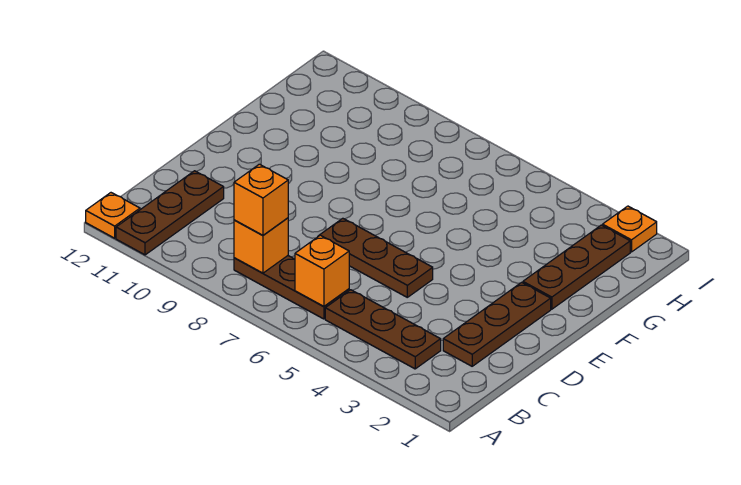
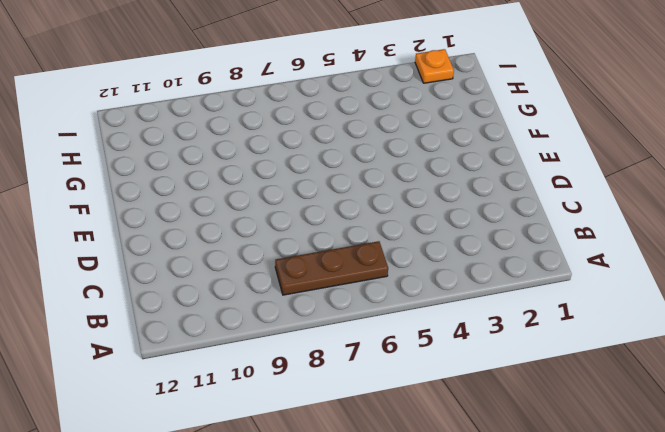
none -> brown 1x3 plate [116,171,224,255]
none -> orange 1x1 plate [86,193,140,238]

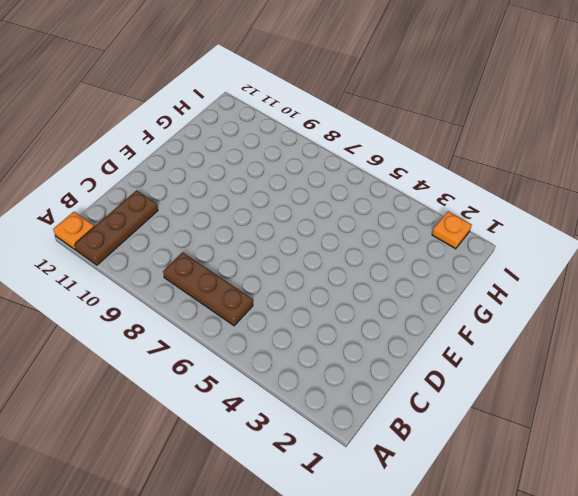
none -> brown 1x3 plate [325,290,441,369]
none -> brown 1x3 plate [443,282,551,366]

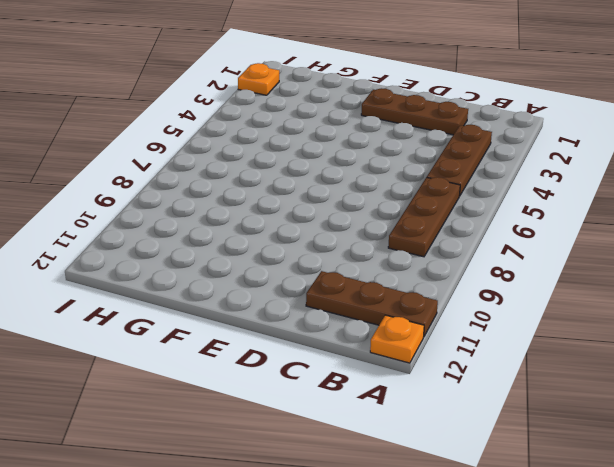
none -> brown 1x3 plate [319,218,433,297]
none -> brown 1x3 plate [523,225,630,309]

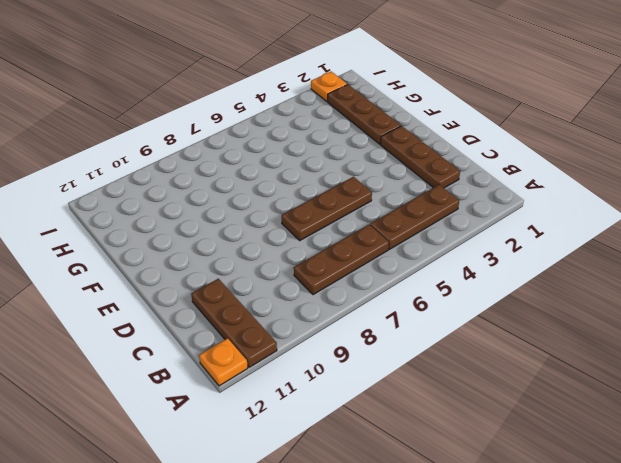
none -> orange 1x1 brick [295,235,349,307]
none -> orange 1x1 brick [234,218,288,273]

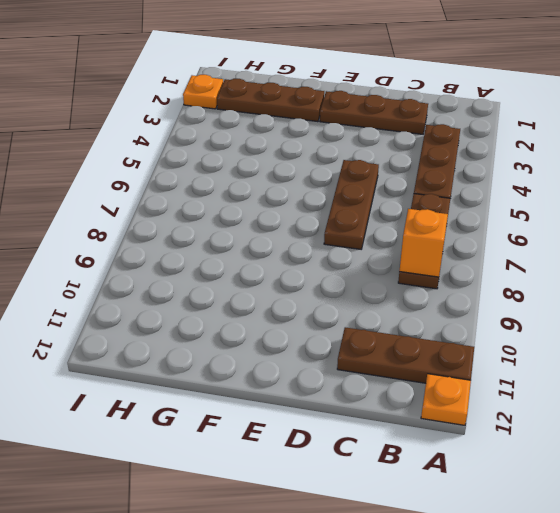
none -> orange 1x1 brick [295,235,349,307]
none -> orange 1x1 brick [234,164,288,235]

